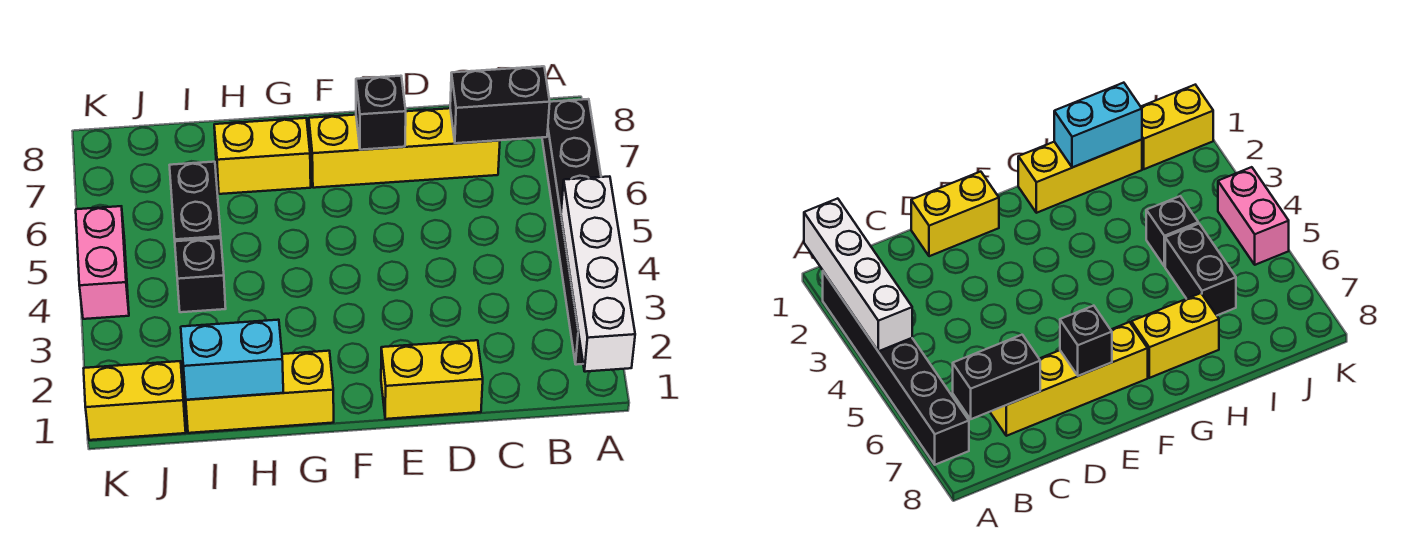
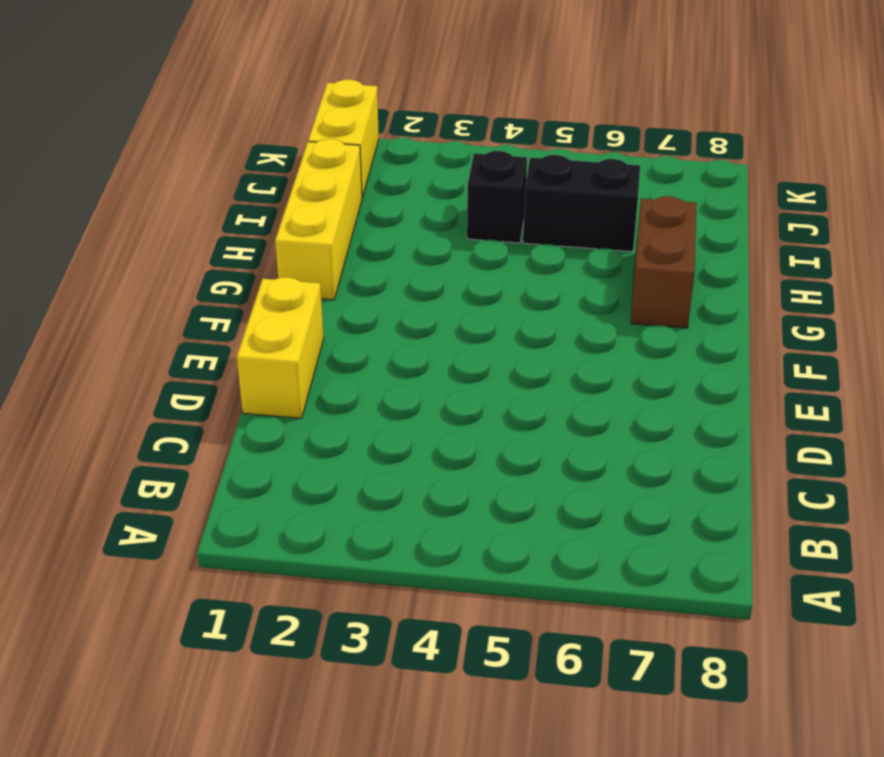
brown 1x2 brick [631,196,697,328] -> yellow 1x2 brick [214,118,311,194]
none -> black 1x6 brick [542,99,601,365]
none -> yellow 1x4 brick [309,108,500,188]
none -> pink 1x2 brick [76,206,129,319]

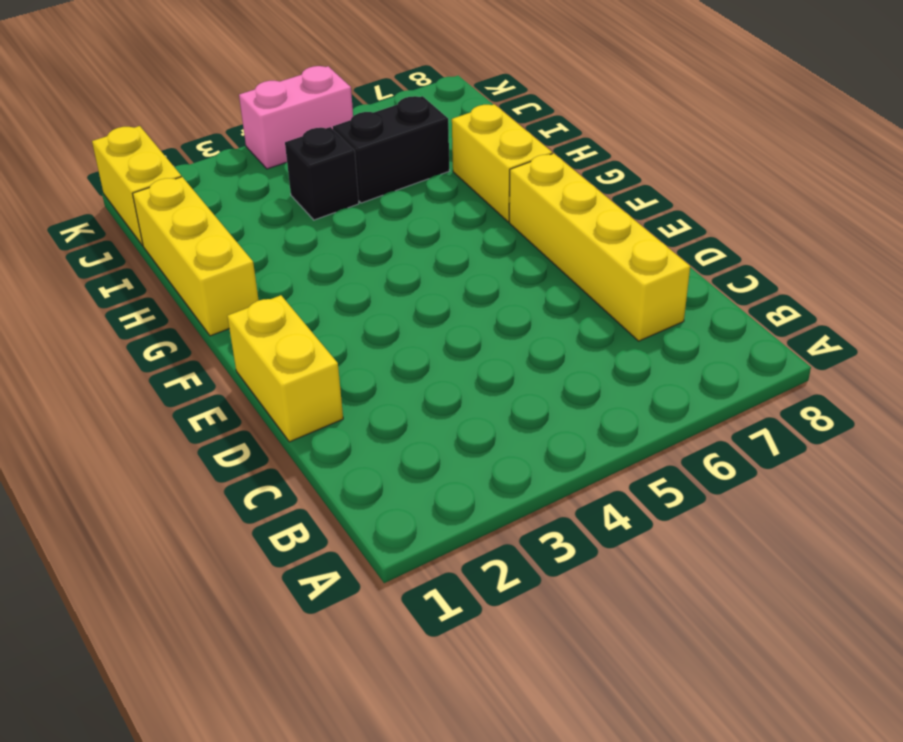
none -> black 1x6 brick [542,99,601,365]
none -> white 1x4 brick [561,176,635,372]
none -> black 1x2 brick [450,66,550,143]

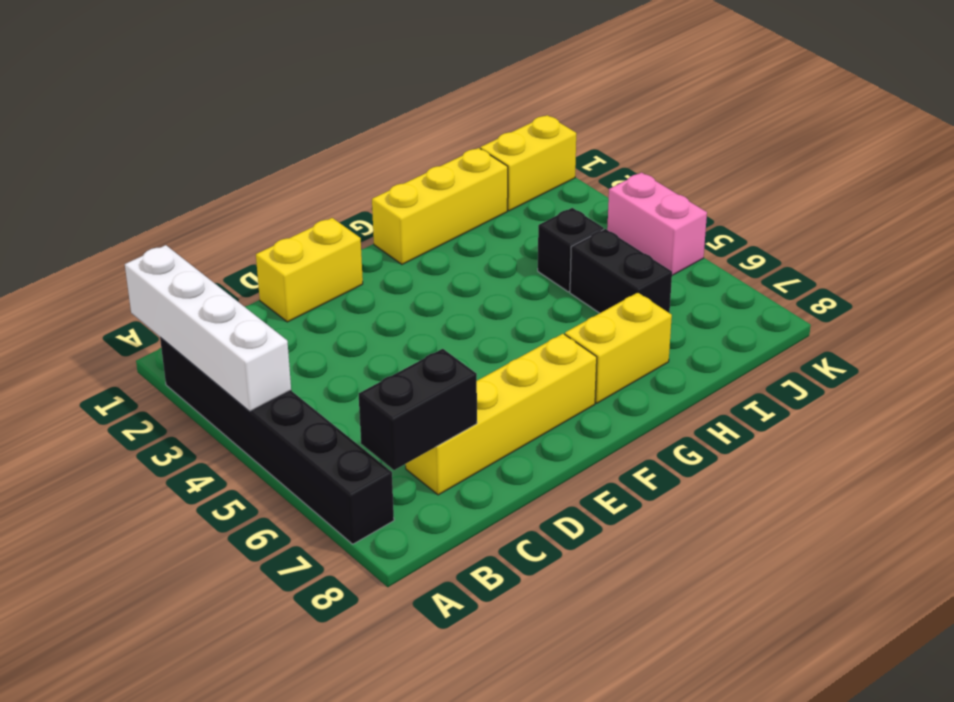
none -> black 1x1 brick [356,76,406,150]
none -> cyan 1x2 brick [181,320,283,400]

